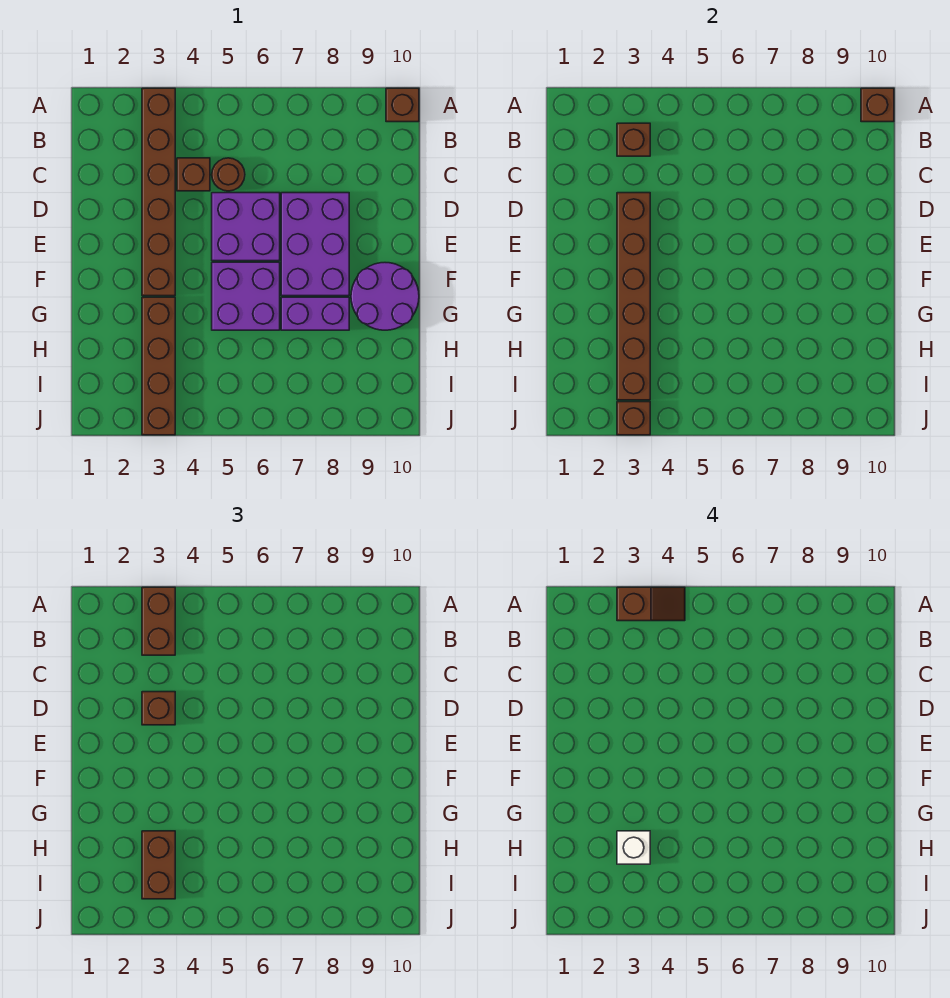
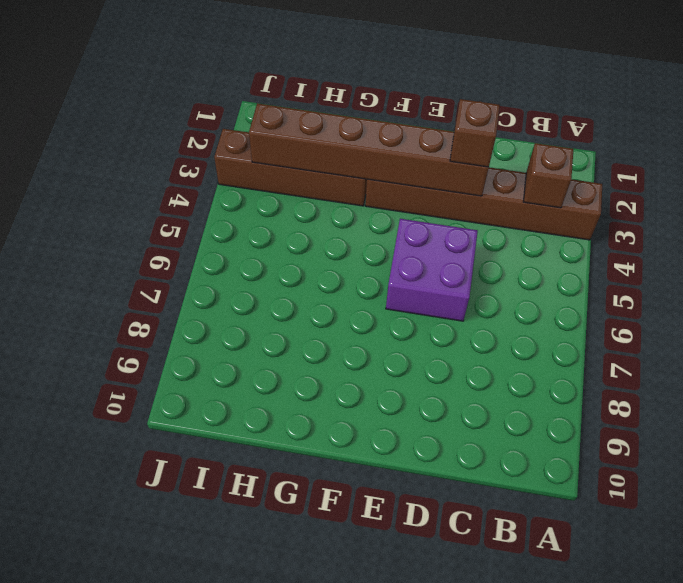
none -> brown 1x1 brick [386,88,419,122]
none -> brown 1x1 brick [177,158,210,191]
none -> brown 1x1 round brick [212,158,245,191]

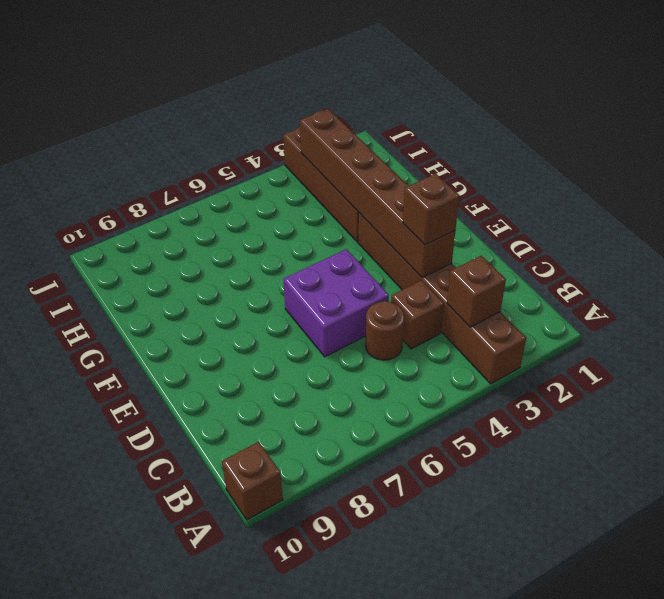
none -> purple 2x3 brick [281,193,349,296]
none -> purple 2x2 brick [212,262,280,330]
none -> purple 2x2 round brick [351,263,419,330]

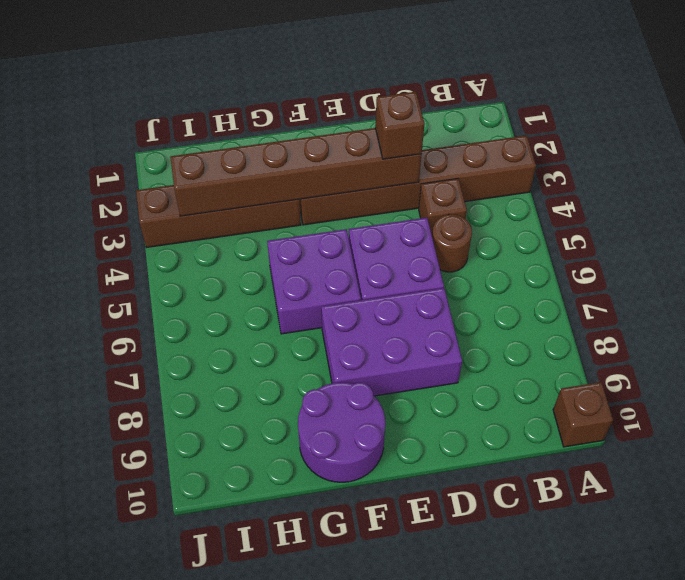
none -> purple 1x2 brick [281,297,349,330]
none -> brown 1x1 brick [861,88,894,122]
none -> brown 1x1 brick [617,123,650,156]

